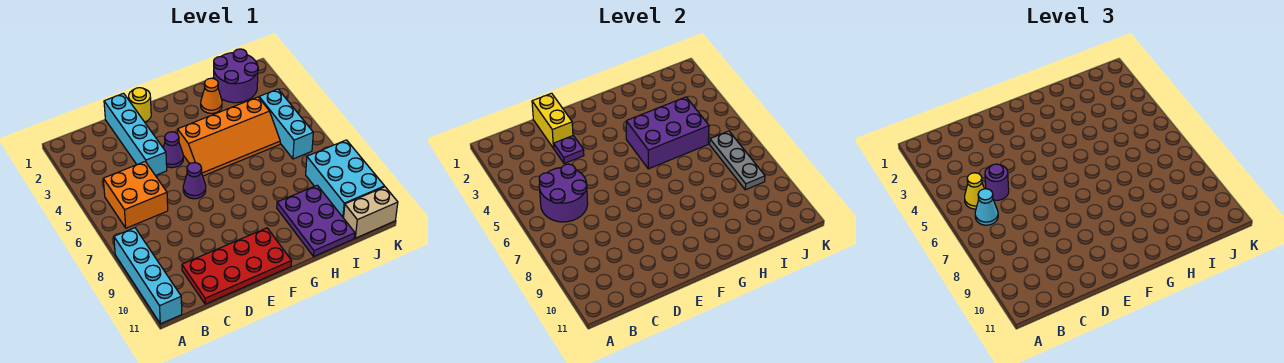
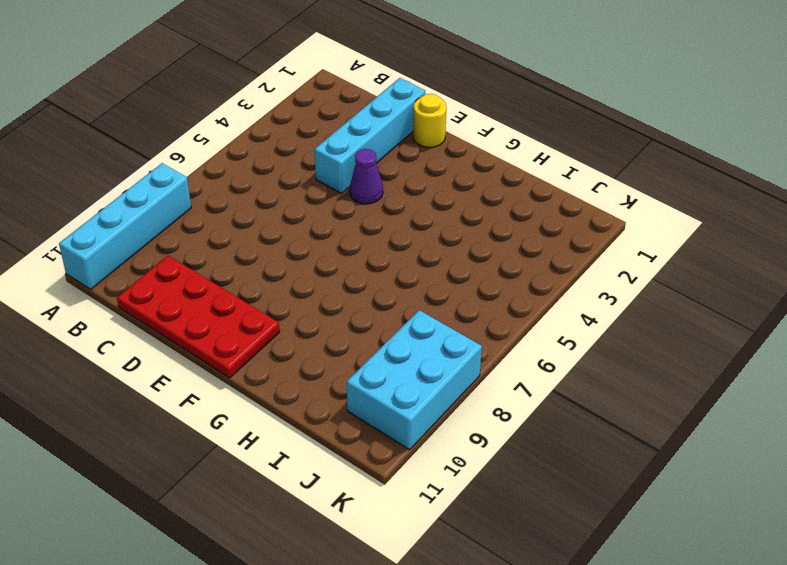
none -> orange 2x2 brick [103,162,168,228]
none -> purple 1x1 cone [183,163,206,199]
none -> orange 2x4 slope [178,97,280,176]

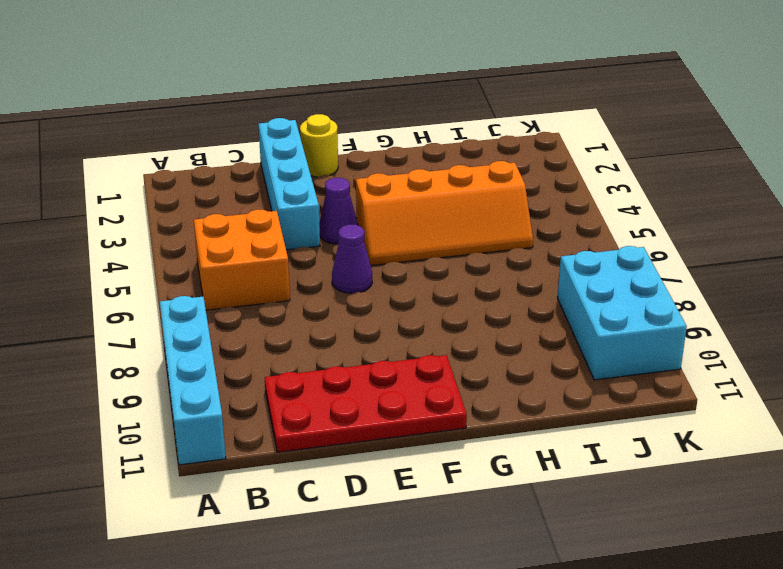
none -> orange 1x1 cone [201,78,222,113]
none -> purple 2x3 plate [277,185,355,256]
none -> purple 2x2 round brick [214,49,258,103]

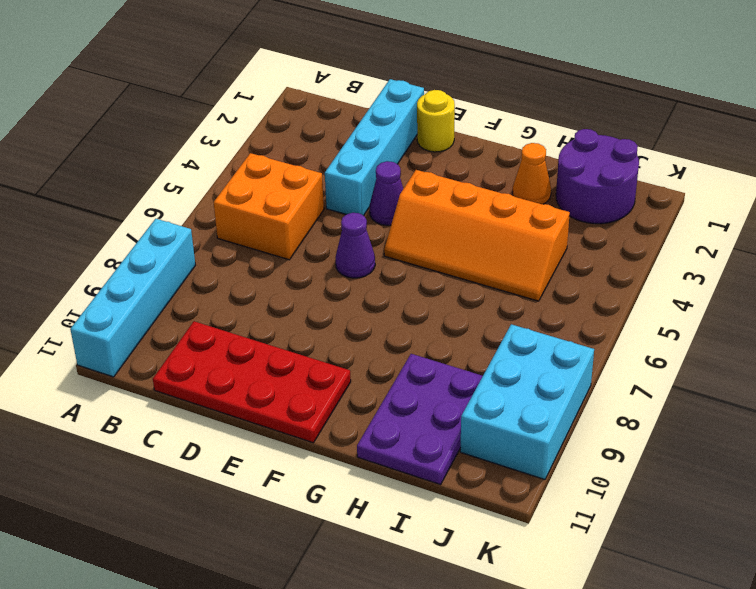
none -> cyan 1x3 brick [259,89,313,159]
none -> tan 1x2 brick [344,187,398,238]
none -> purple 2x2 round brick [539,164,588,222]

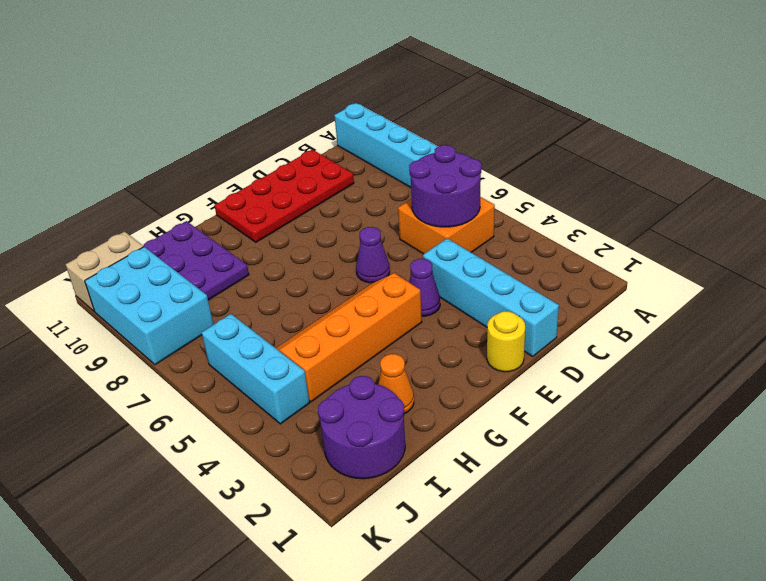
none -> yellow 1x2 brick [532,93,573,148]
none -> purple 1x1 plate [554,136,584,164]
none -> purple 2x3 brick [626,97,709,169]

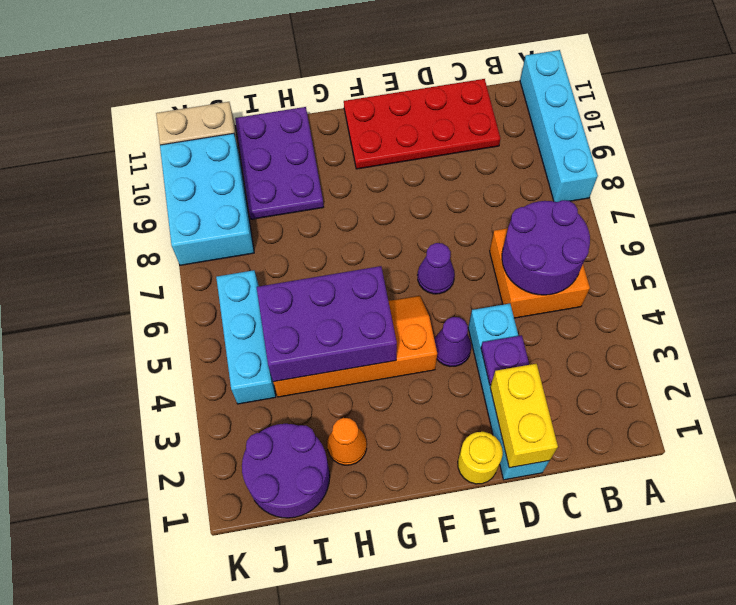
none -> grey 1x3 plate [710,131,765,190]
none -> yellow 1x1 cone [965,173,984,209]
none -> cyan 1x1 cone [975,189,998,225]

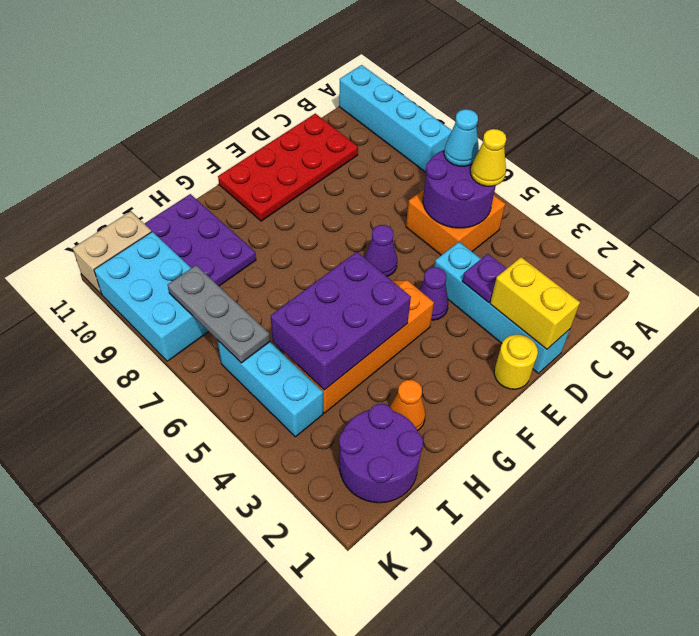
none -> purple 1x1 round brick [985,164,1009,200]

